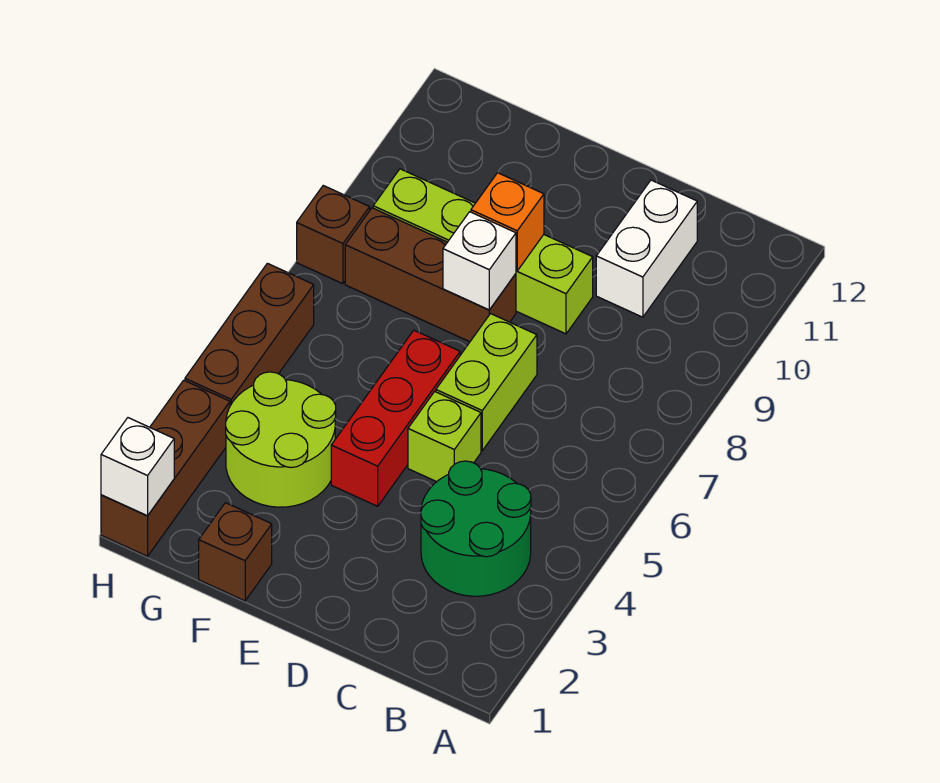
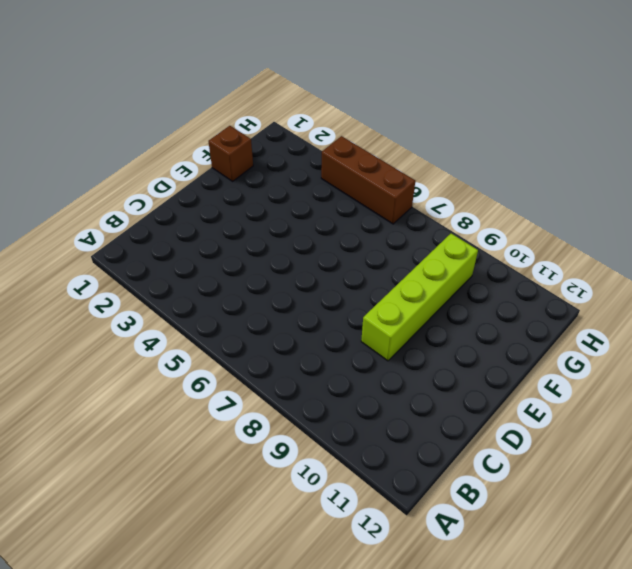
none -> green 2x2 round brick [421,461,531,596]
none -> white 1x2 brick [596,180,697,317]
none -> lime 1x1 brick [408,392,481,482]

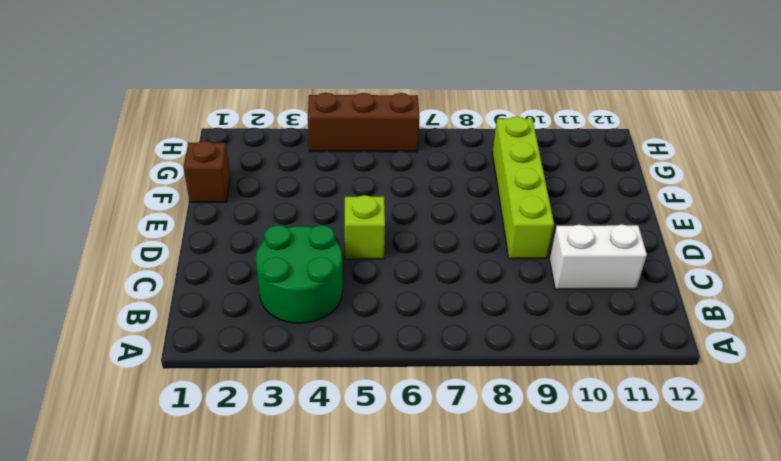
none -> lime 1x2 brick [436,314,537,451]
none -> red 1x3 brick [331,330,460,506]
none -> brown 1x3 brick [345,208,516,342]

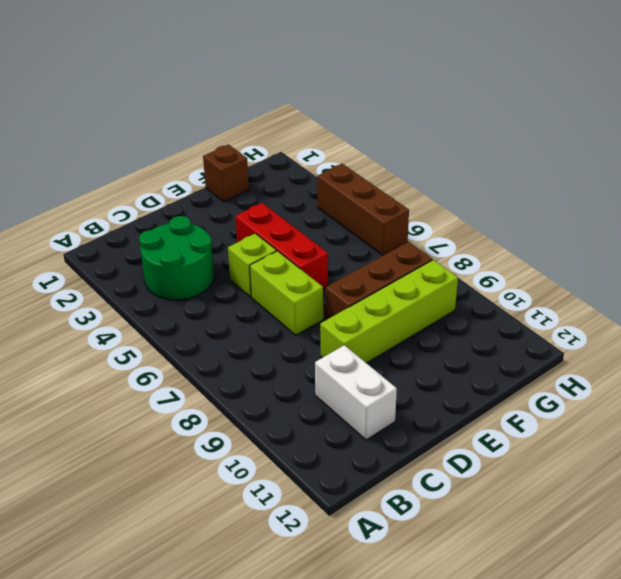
none -> lime 2x2 round brick [226,372,336,507]
none -> brown 1x3 brick [101,380,230,556]
none -> brown 1x1 brick [297,186,370,284]

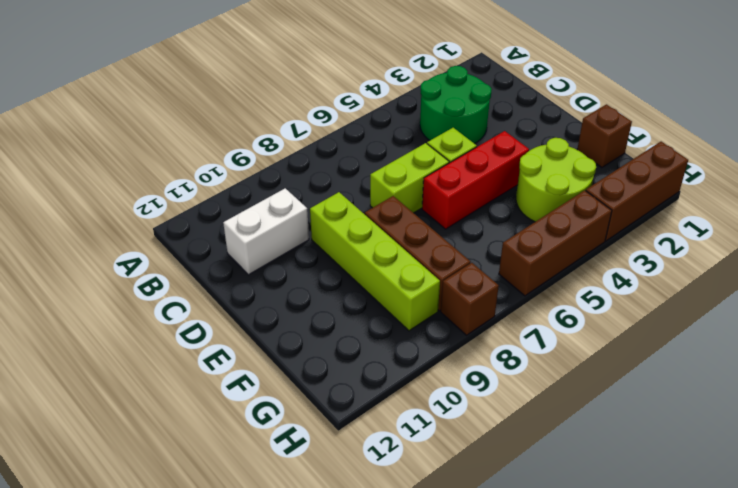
none -> white 1x1 brick [443,212,516,310]
none -> orange 1x1 brick [471,173,544,271]
none -> white 1x1 brick [101,418,174,516]

